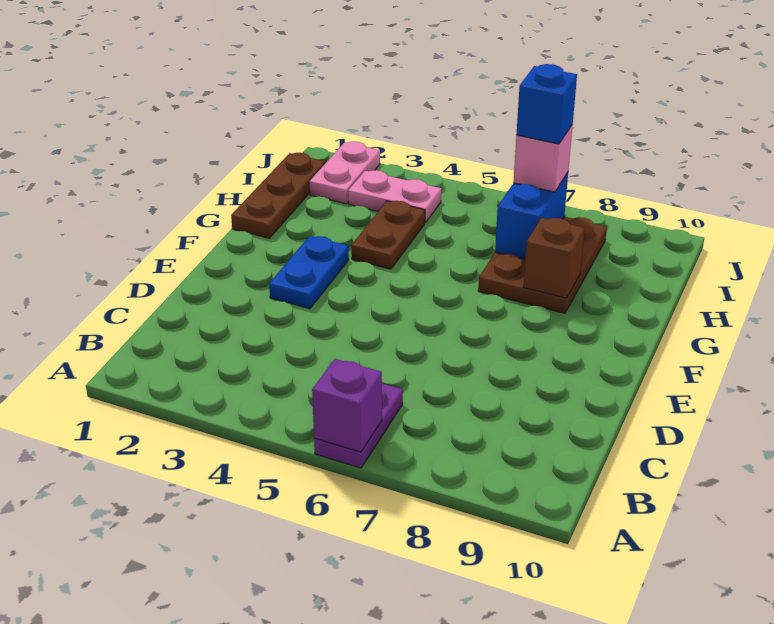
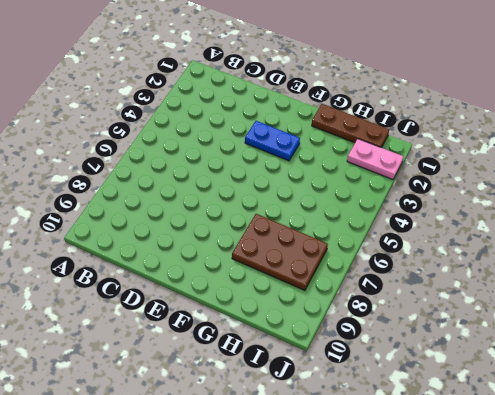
none -> purple 1x2 plate [314,383,403,468]
none -> brown 1x2 plate [351,201,425,269]
none -> pink 1x2 plate [348,170,441,223]

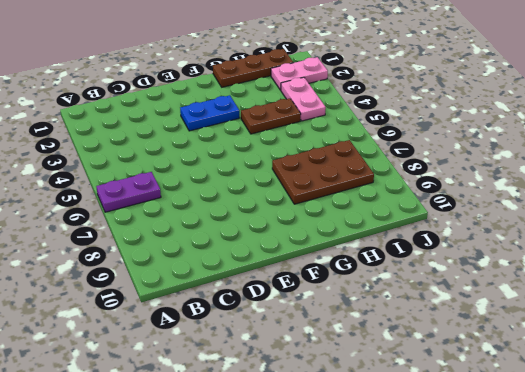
none -> purple 1x1 brick [312,359,382,452]
none -> brown 1x1 brick [523,218,585,298]
none -> blue 1x2 brick [495,173,568,259]

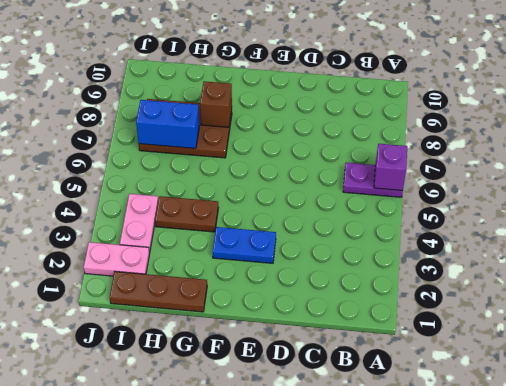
none -> pink 1x1 brick [513,124,573,192]
none -> blue 1x1 brick [516,64,577,144]

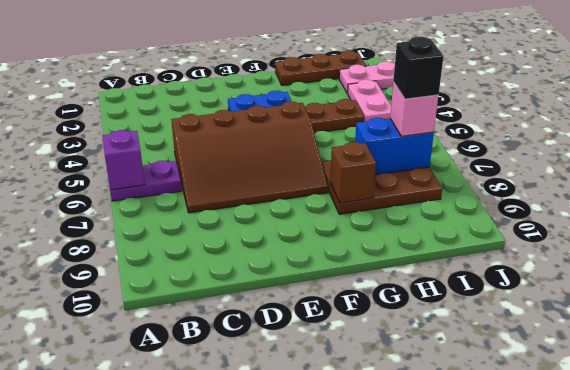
brown 3x4 slope [171,102,328,213] -> none
black 1x1 brick [393,37,443,99] -> blue 1x1 brick [516,64,577,144]

